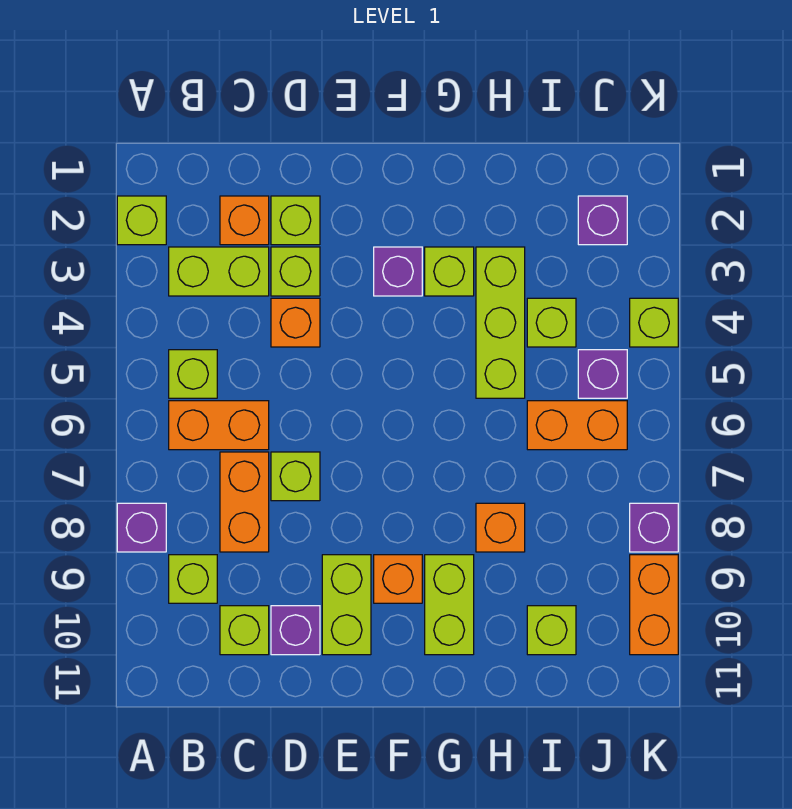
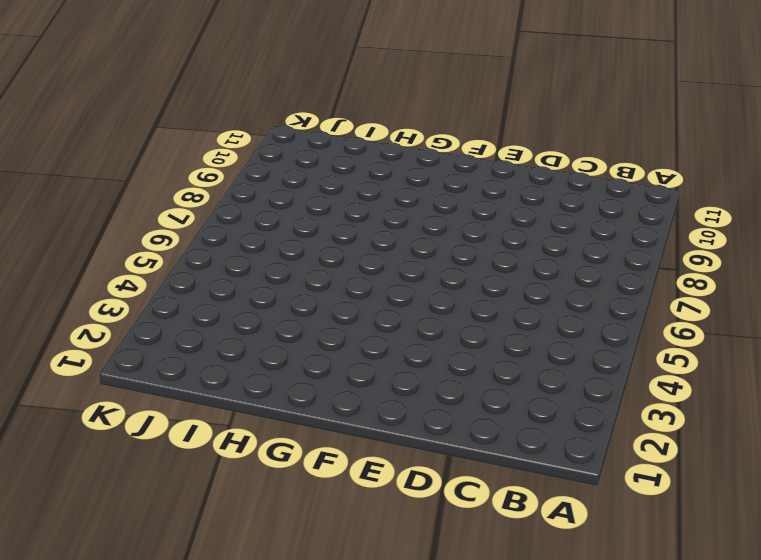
none -> lime 1x1 brick [117,196,166,245]
none -> purple 1x1 brick [117,503,166,552]
none -> lime 1x2 brick [169,247,269,296]

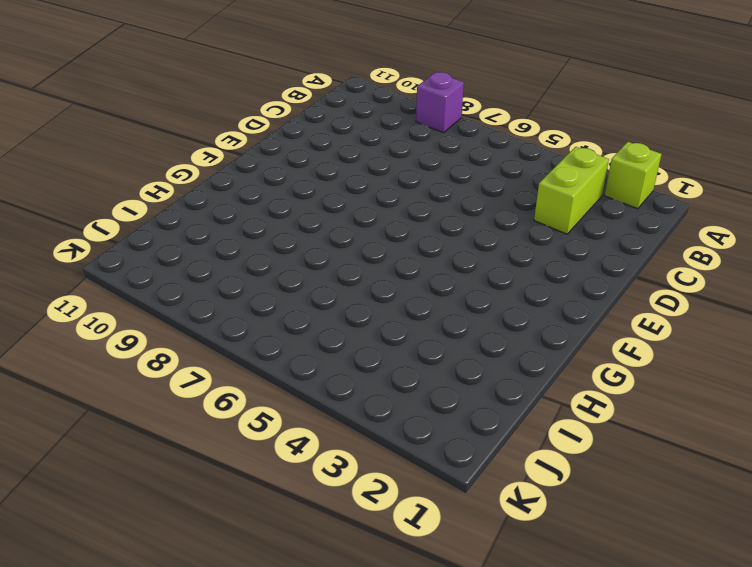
none -> lime 1x1 brick [169,350,217,398]
none -> orange 1x2 brick [169,401,269,450]
none -> lime 1x1 brick [169,555,217,603]

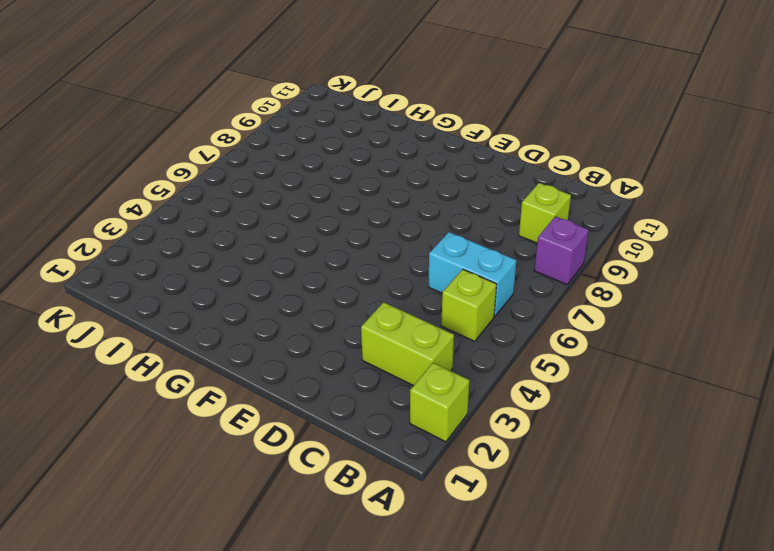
cyan 1x2 brick [429,232,516,317] -> orange 1x2 brick [169,401,269,450]
none -> orange 1x1 brick [220,196,269,245]
none -> orange 1x2 brick [220,452,269,552]
none -> lime 1x1 brick [220,606,269,655]

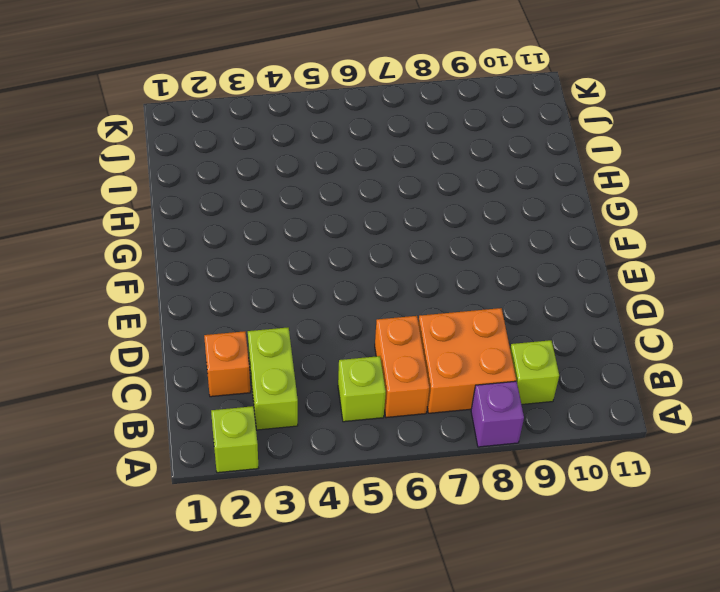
orange 2x2 brick [418,308,516,413] -> orange 1x2 brick [220,452,269,552]
none -> lime 1x1 brick [220,606,269,655]
none -> lime 1x1 brick [271,196,320,245]
none -> lime 1x1 brick [271,247,320,296]

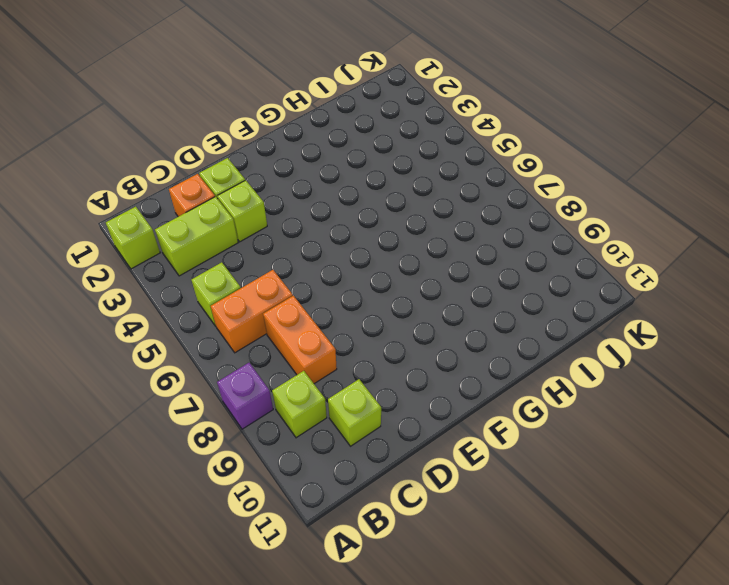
none -> orange 1x1 brick [271,298,320,347]
none -> lime 1x1 brick [271,452,320,501]
none -> purple 1x1 brick [271,606,320,655]

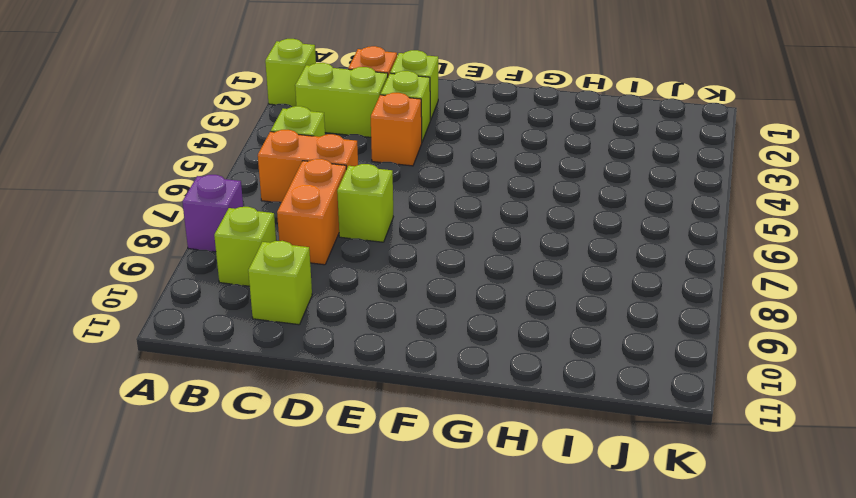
none -> purple 1x1 brick [271,606,320,655]
none -> lime 1x2 brick [322,555,371,655]
none -> purple 1x1 brick [374,247,422,296]

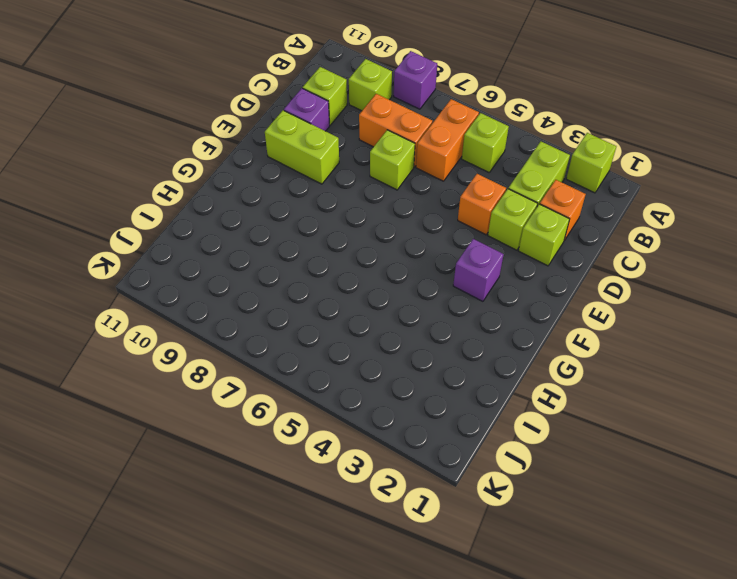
none -> orange 1x1 brick [374,555,422,603]
none -> lime 1x1 brick [425,247,474,296]
none -> lime 1x2 brick [425,555,474,655]

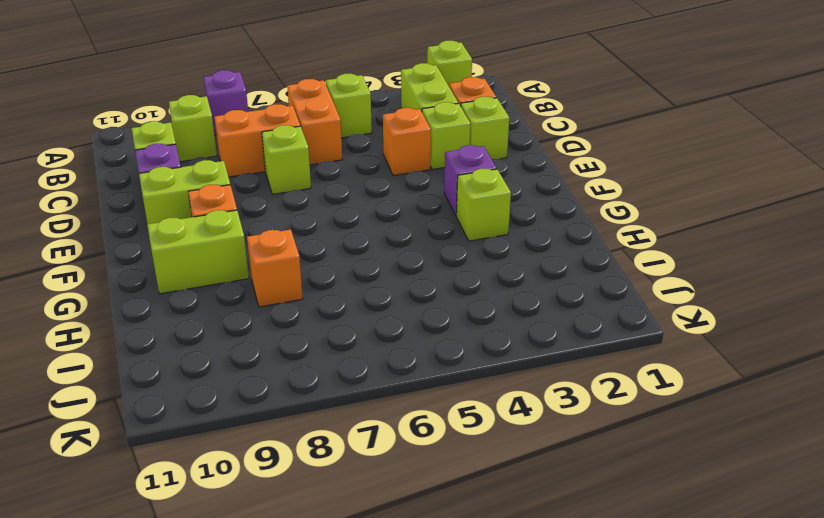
none -> lime 1x3 brick [476,247,525,398]
none -> lime 1x1 brick [527,298,576,347]
none -> orange 1x2 brick [527,401,627,450]

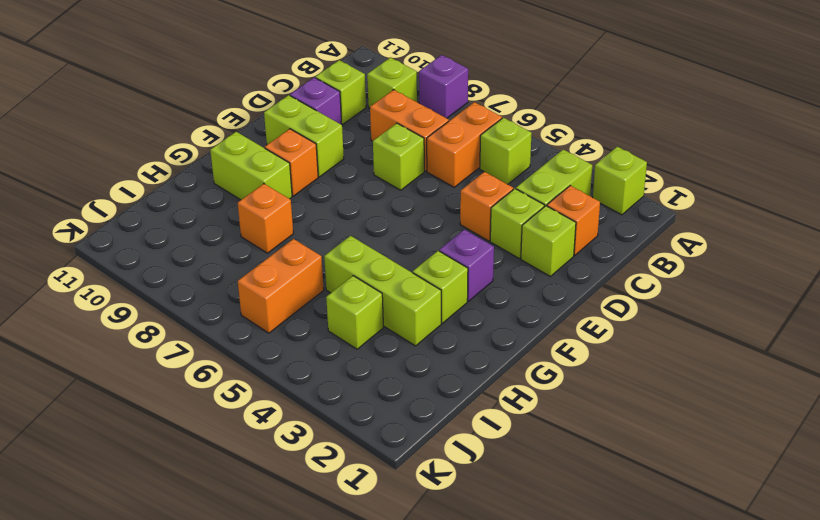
none -> lime 1x1 brick [527,606,576,655]
none -> purple 1x1 brick [578,196,627,245]
none -> purple 1x1 brick [578,350,627,398]

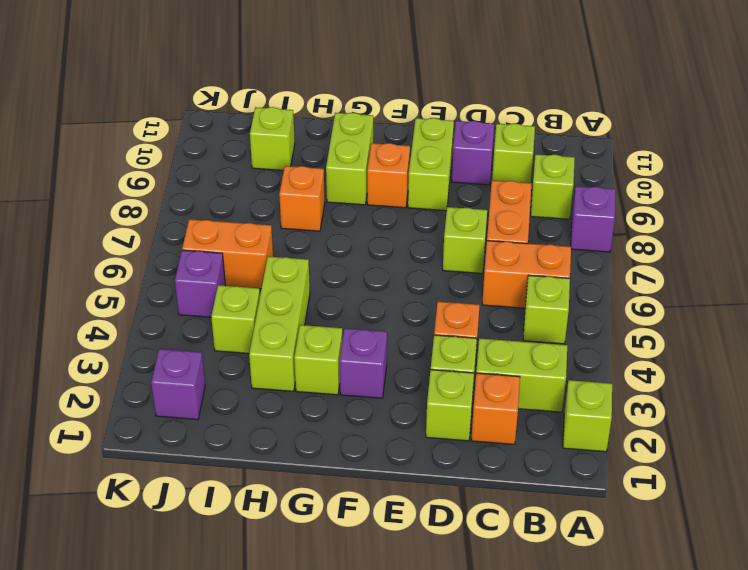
none -> lime 1x1 brick [630,298,678,347]
none -> purple 1x1 brick [630,503,678,552]
none -> orange 1x2 brick [630,555,678,655]

